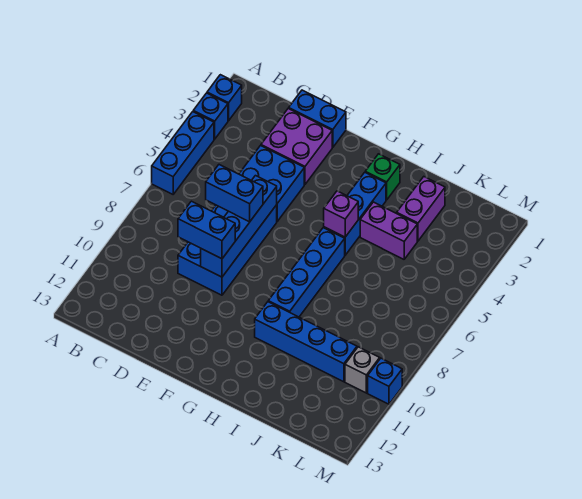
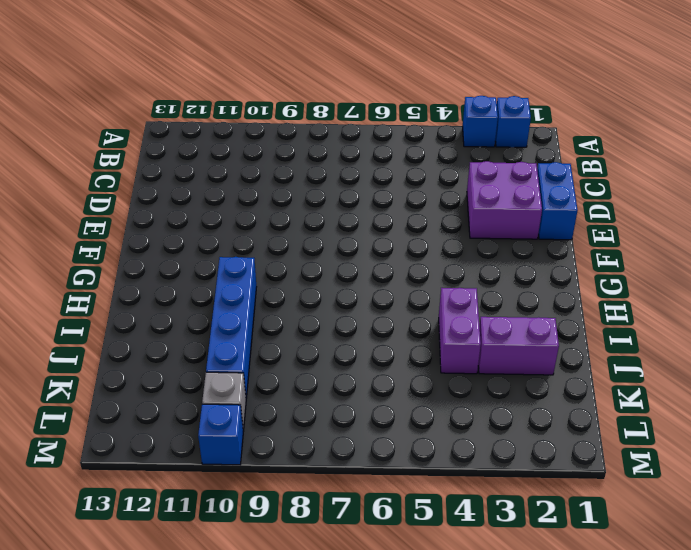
none -> blue 1x3 brick [152,112,214,194]
none -> blue 2x2 brick [239,146,304,221]
none -> blue 2x4 brick [178,205,277,295]

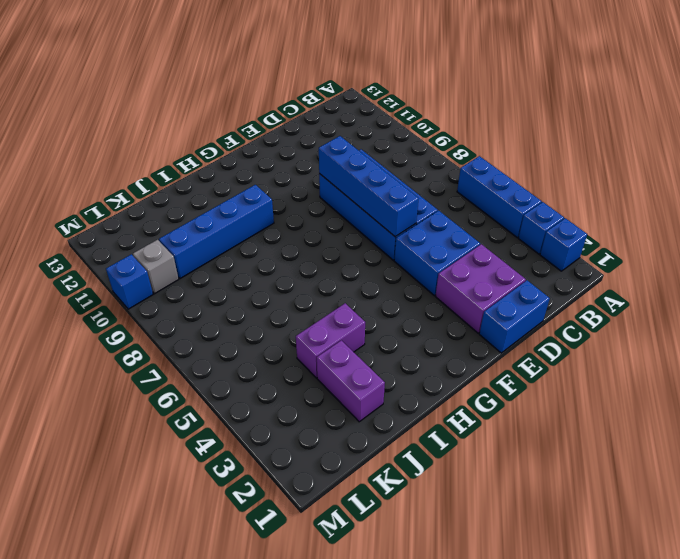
none -> green 1x1 brick [365,154,400,200]
none -> blue 1x3 brick [324,172,386,255]
none -> blue 1x4 brick [268,228,345,317]

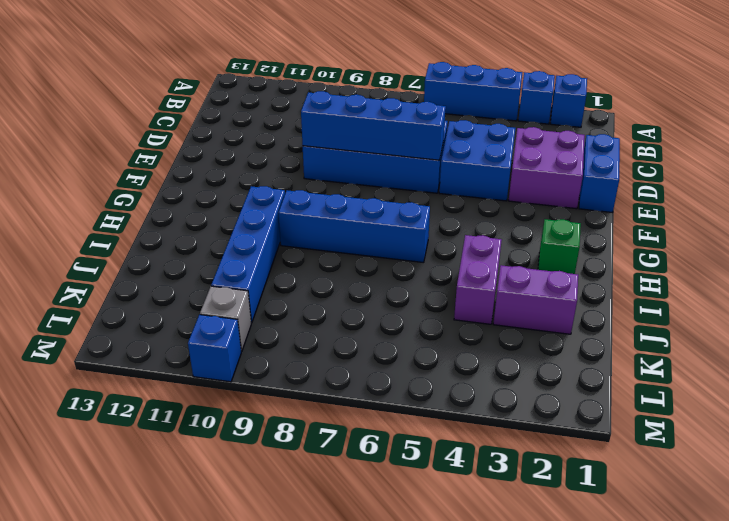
none -> blue 1x3 brick [324,172,386,255]
none -> purple 1x1 brick [324,191,358,237]
none -> blue 1x2 brick [206,165,263,222]

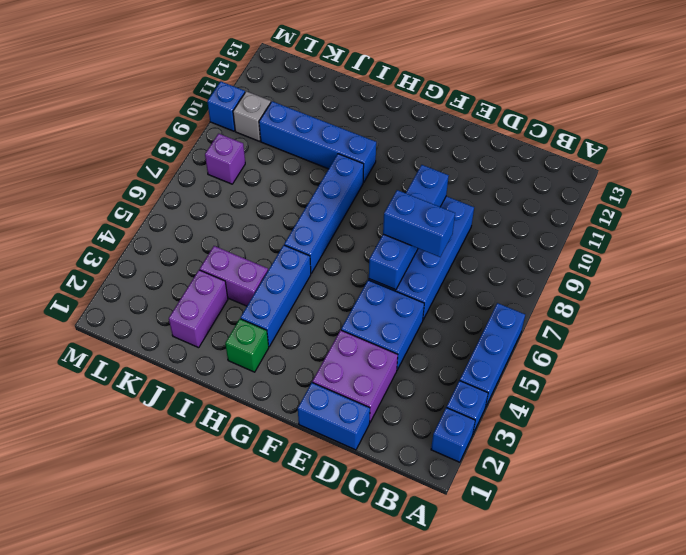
purple 1x1 brick [205,134,245,184] -> purple 1x1 brick moved to [324,191,358,237]
none -> blue 1x2 brick [178,201,235,259]

